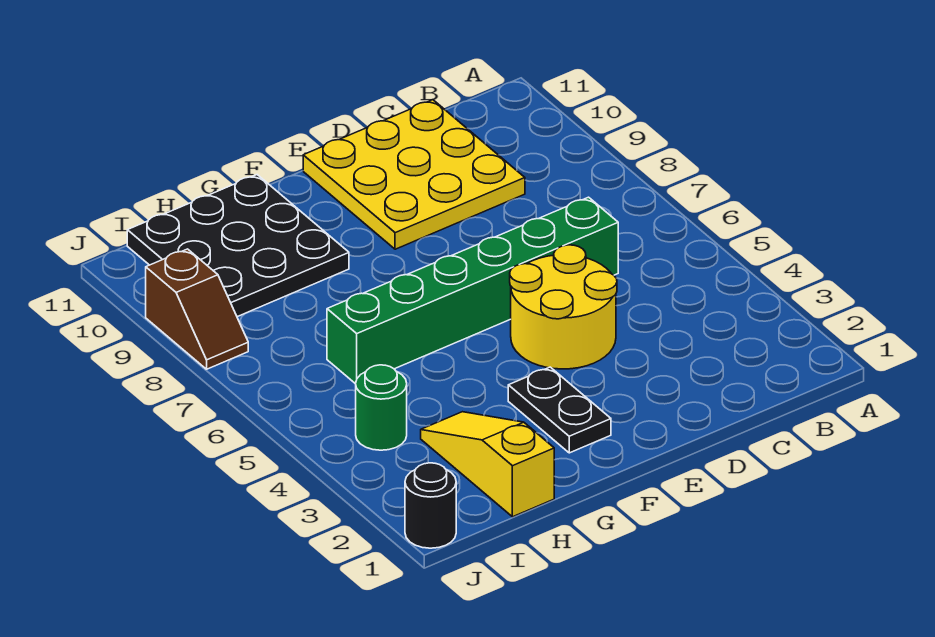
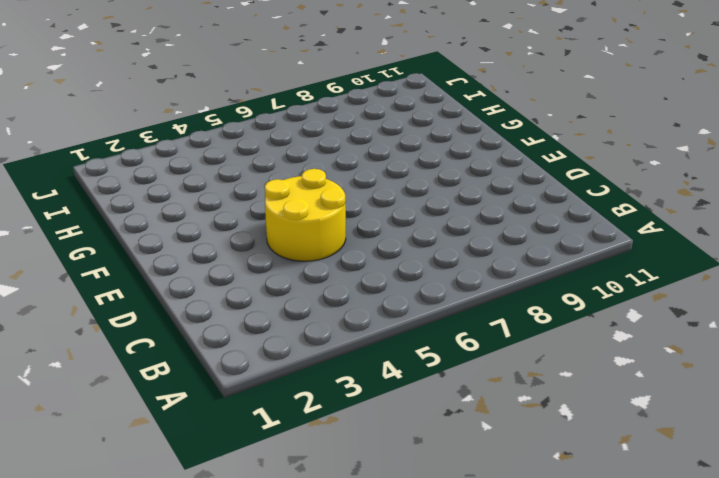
none -> green 1x6 brick [327,197,618,384]
none -> yellow 3x3 plate [303,100,525,249]

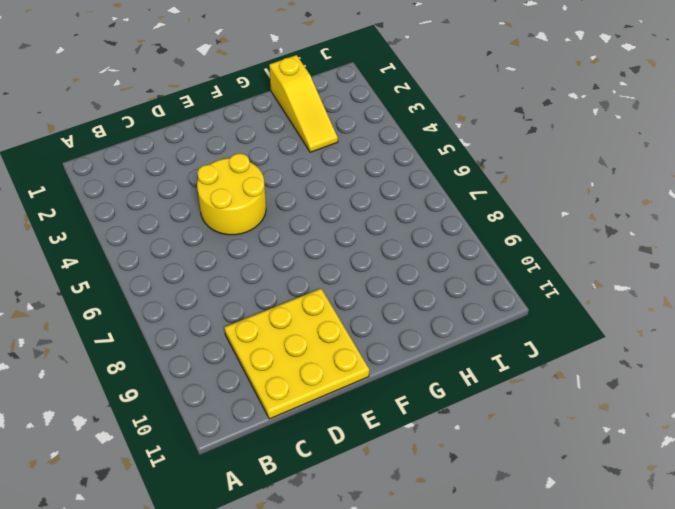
none -> green 1x6 brick [327,197,618,384]
none -> black 1x2 plate [508,367,611,453]

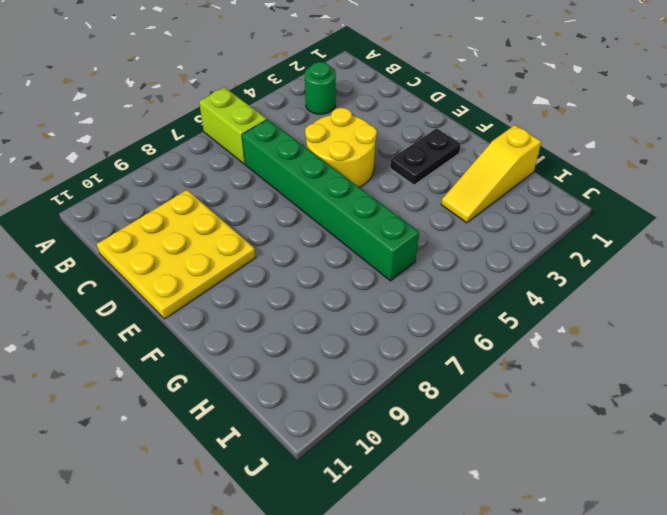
lime 1x2 brick [199,87,267,164] -> none
green 1x1 round brick [305,62,336,114] -> green 1x1 round brick moved to [356,365,407,450]
none -> black 3x3 plate [127,175,349,317]
none -> black 1x1 round brick [405,463,456,548]

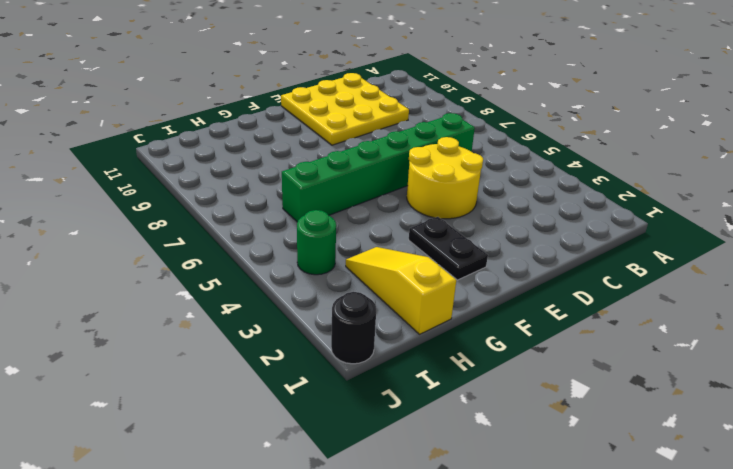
none -> black 3x3 plate [127,175,349,317]
none -> brown 1x2 slope [146,249,248,369]

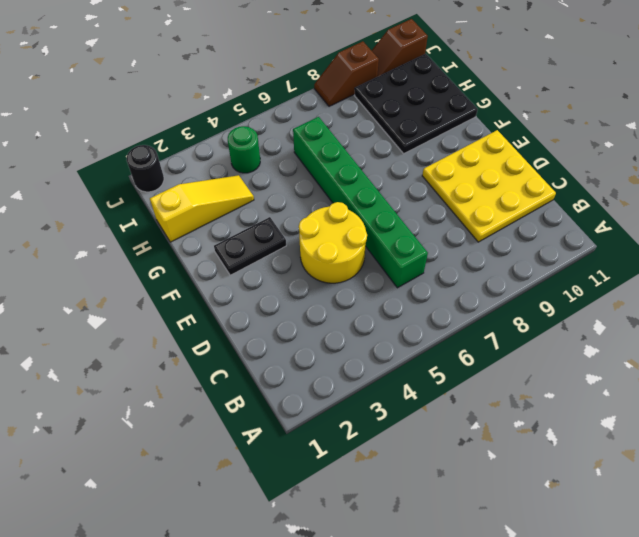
brown 1x2 slope [372,19,428,77] -> none

